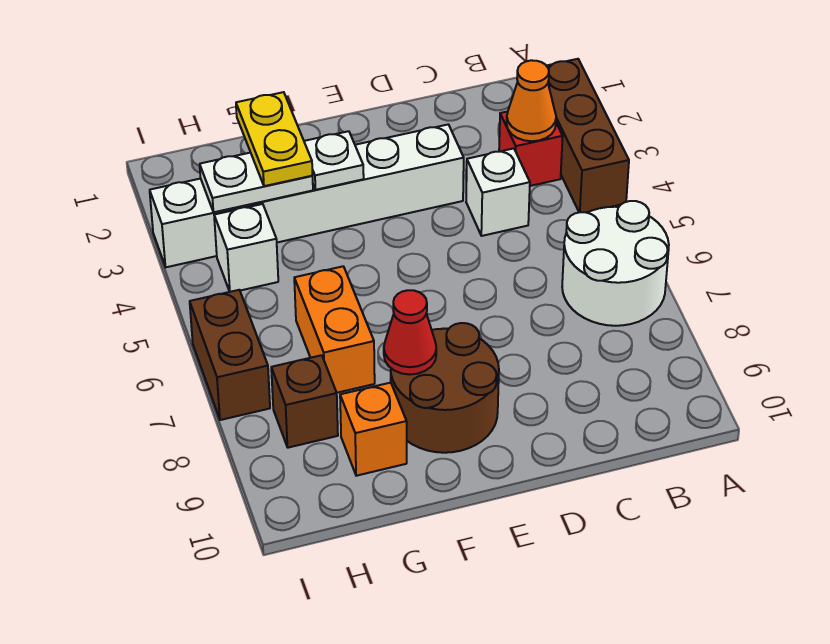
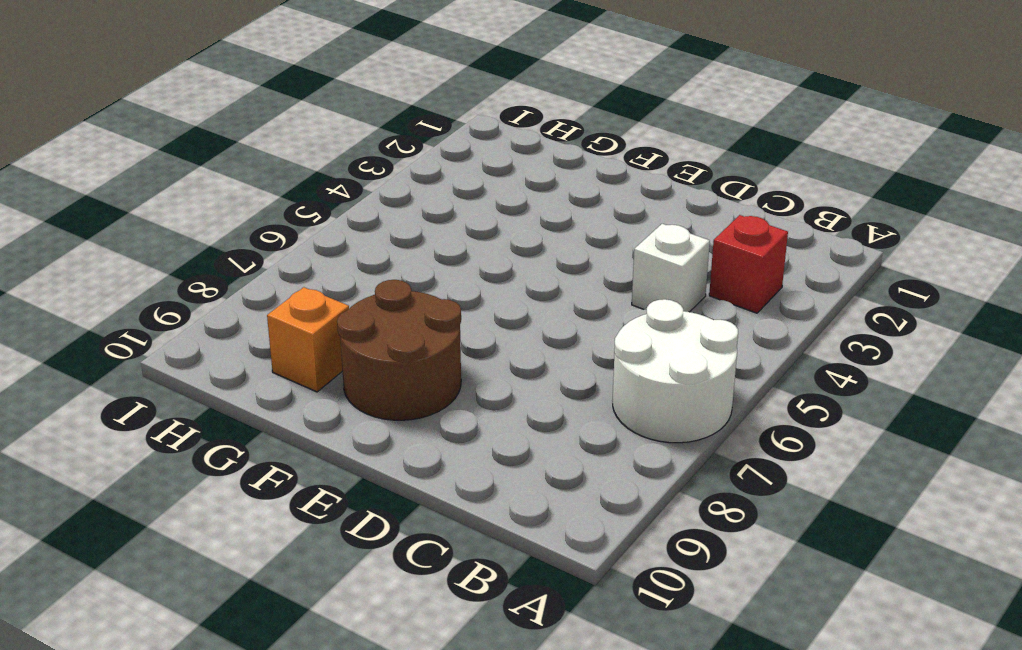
none -> brown 1x3 brick [547,59,629,212]
none -> white 1x6 brick [150,124,464,267]
none -> orange 1x2 brick [294,266,375,393]

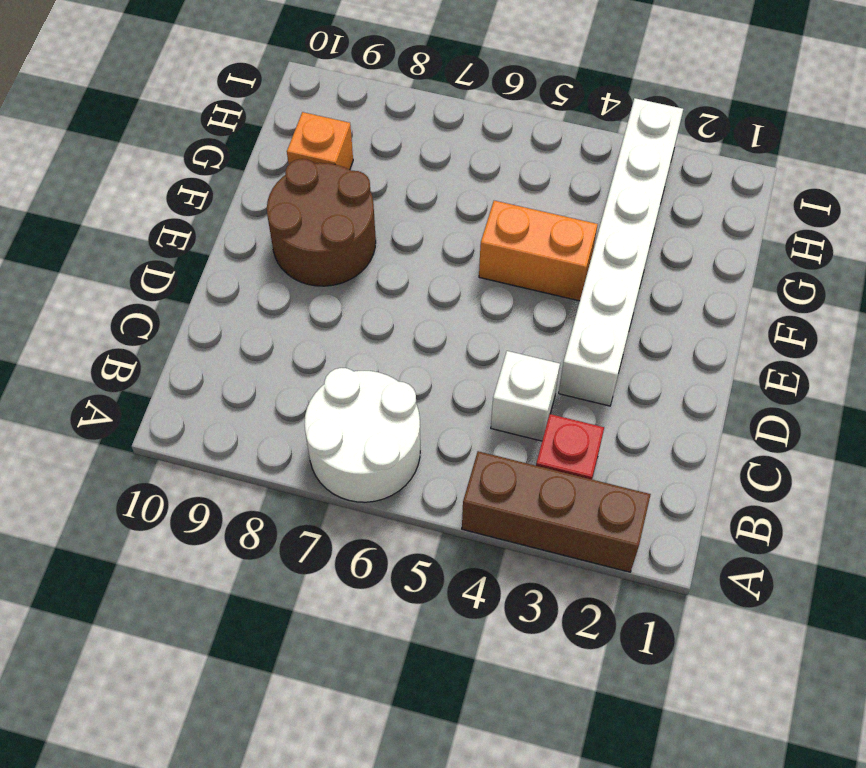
orange 1x2 brick [479,201,598,301] -> orange 1x2 brick moved to [294,266,375,393]
none -> white 1x1 brick [214,204,278,292]
none -> brown 1x1 brick [271,355,338,448]
none -> brown 1x2 brick [190,290,270,420]

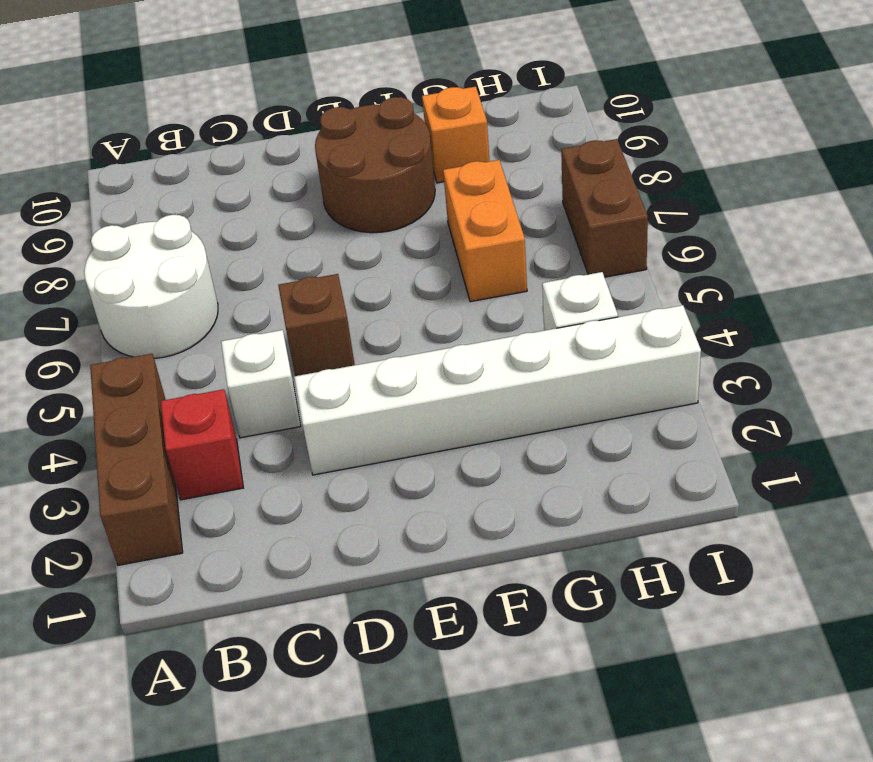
brown 1x1 brick [278,274,355,376] -> brown 1x1 brick moved to [271,355,338,448]
none -> orange 1x1 cone [507,60,556,141]
none -> white 1x1 plate [304,131,364,190]
none -> red 1x1 cone [384,290,436,375]

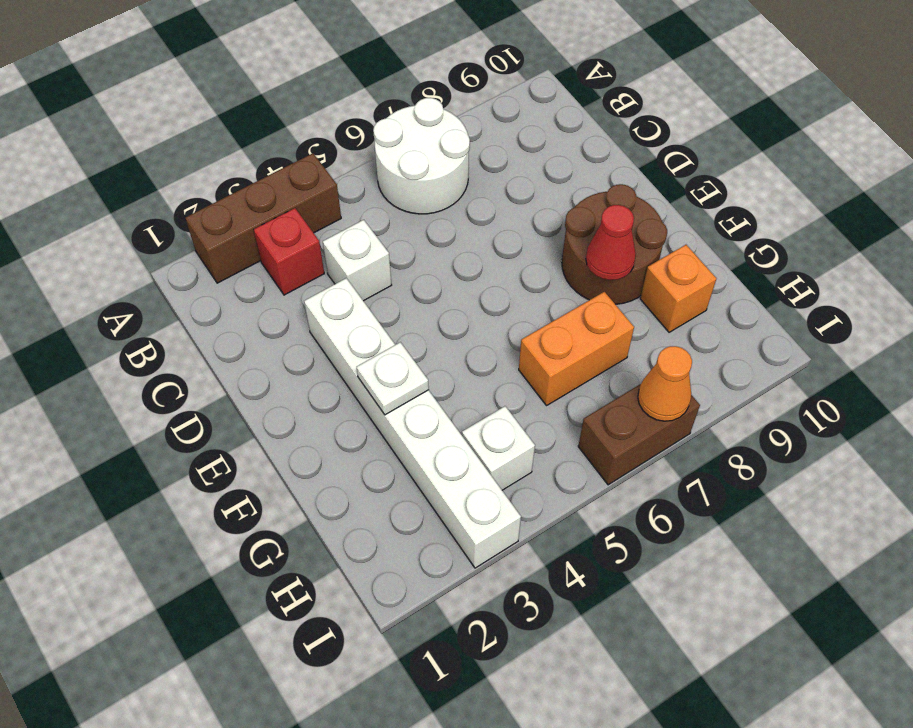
orange 1x1 cone [638,346,692,421] -> orange 1x1 cone moved to [507,60,556,141]
none -> brown 1x1 brick [271,355,338,448]
none -> white 1x2 plate [200,153,313,212]
none -> yellow 1x2 plate [236,92,313,186]

